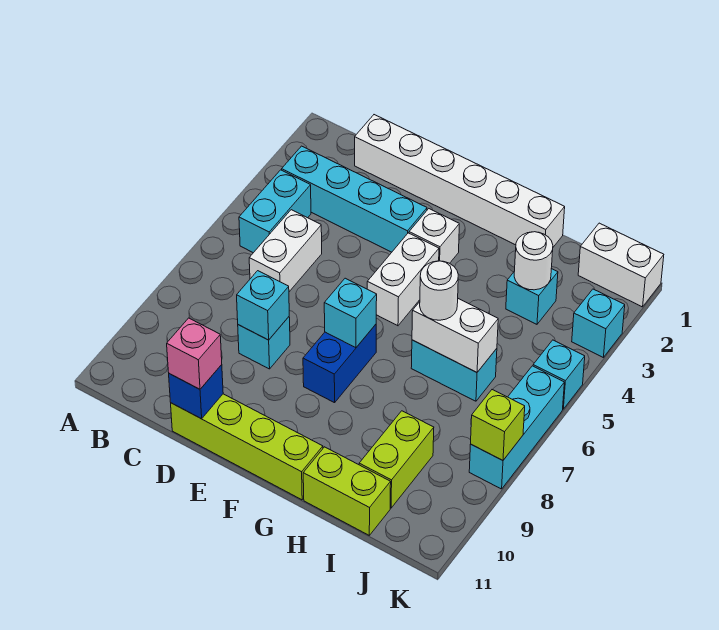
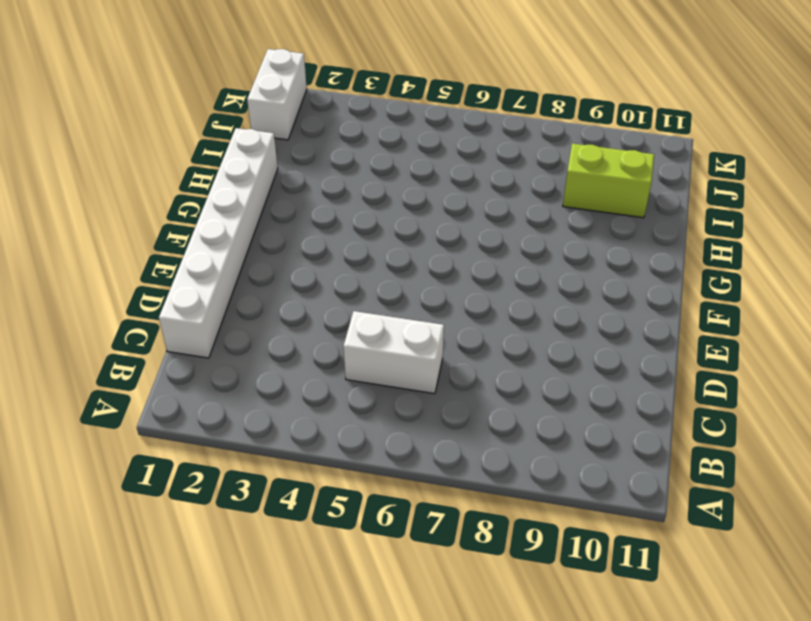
none -> cyan 1x4 brick [282,146,427,252]
none -> cyan 1x2 brick [239,170,311,253]
none -> cyan 1x1 brick [238,317,290,369]

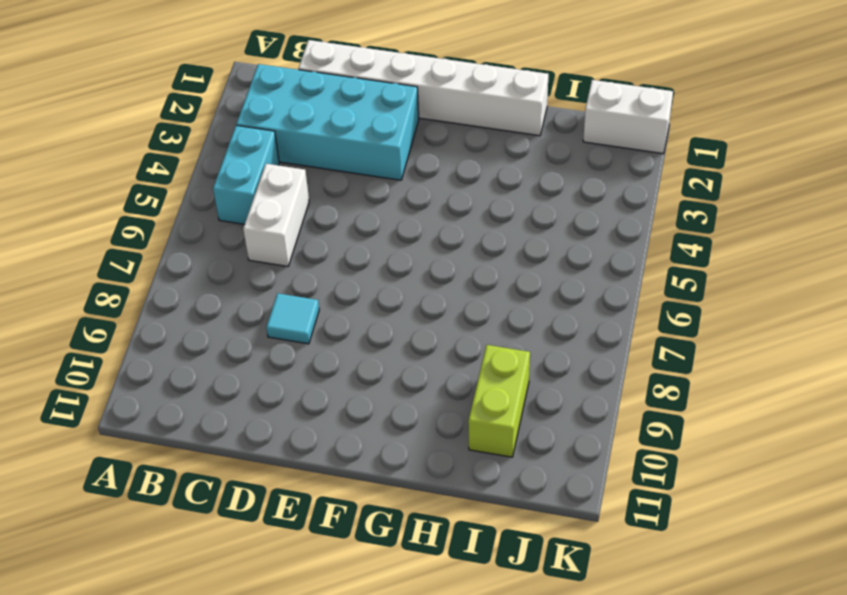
cyan 2x4 brick [236,64,419,180] -> cyan 1x4 brick [282,146,427,252]
cyan 1x1 tile [266,293,319,344] -> cyan 1x1 brick [238,317,290,369]
none -> lime 1x4 brick [171,394,323,500]
none -> white 1x1 brick [409,209,459,263]
none -> white 1x2 brick [367,233,439,326]

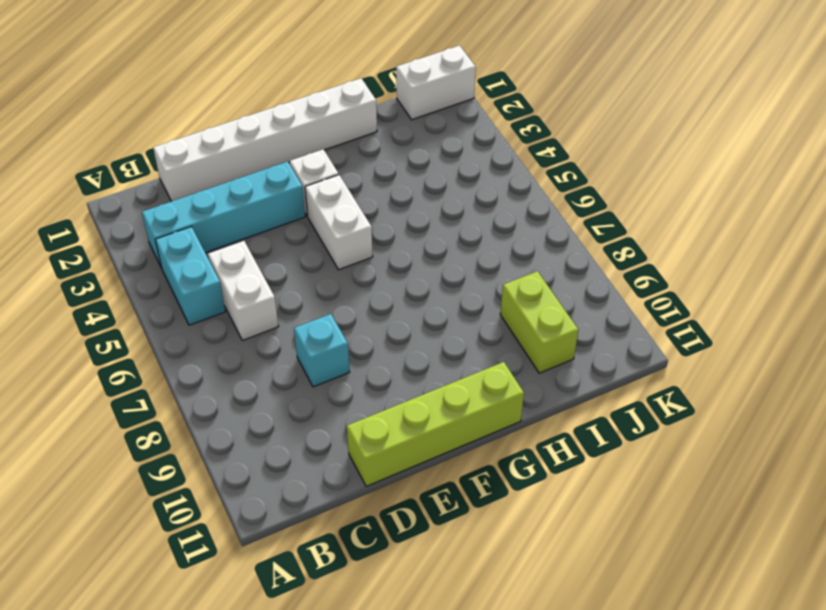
none -> blue 1x2 brick [303,324,376,403]
none -> cyan 1x2 brick [411,340,497,401]
none -> lime 1x2 brick [303,447,391,535]

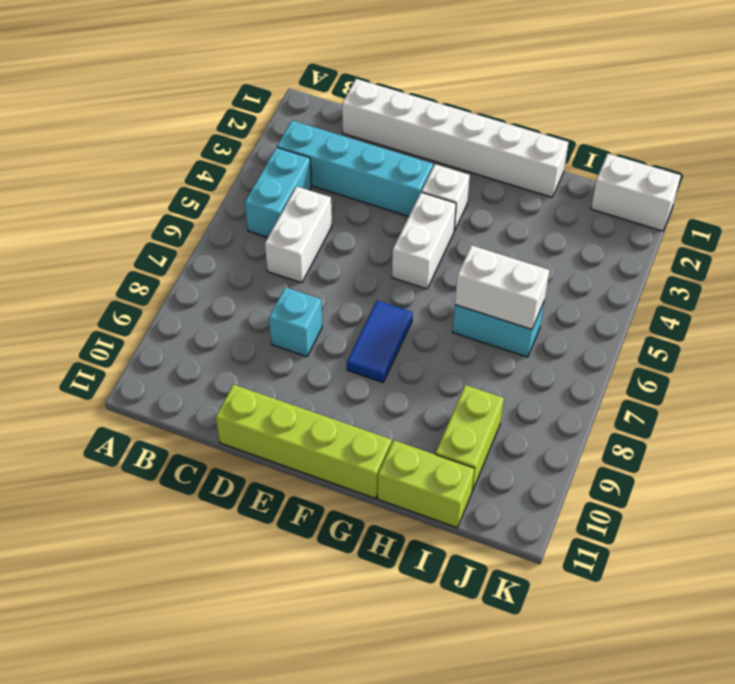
blue 1x2 tile [347,300,413,382] -> blue 1x2 brick [303,324,376,403]
none -> cyan 1x1 brick [506,269,558,324]
none -> cyan 1x1 brick [572,289,625,357]
none -> cyan 1x1 brick [533,340,585,409]

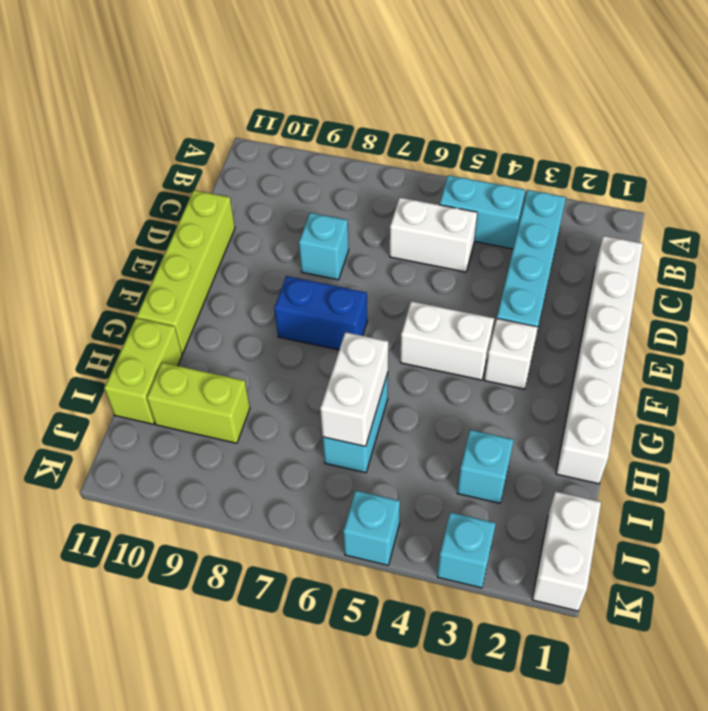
none -> cyan 1x3 brick [469,366,564,489]
none -> cyan 1x1 brick [237,271,289,340]
none -> blue 1x1 brick [169,365,223,419]

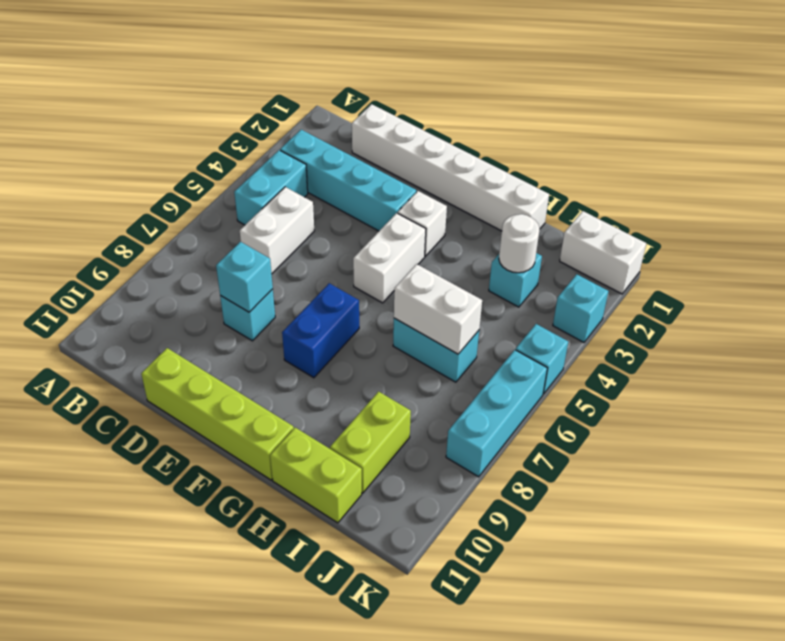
none -> blue 1x1 brick [169,365,223,419]
none -> cyan 1x1 brick [324,278,377,348]
none -> lime 1x1 brick [471,390,525,460]

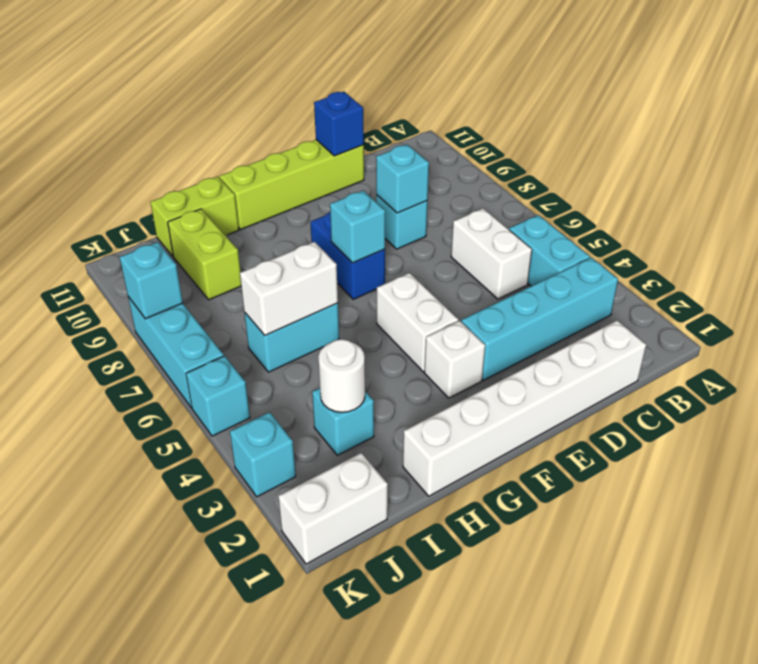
cyan 1x1 brick [120,242,183,319] -> lime 1x1 brick [471,390,525,460]
none -> pink 1x1 brick [167,318,222,389]
none -> white 1x1 round brick [420,261,458,320]

